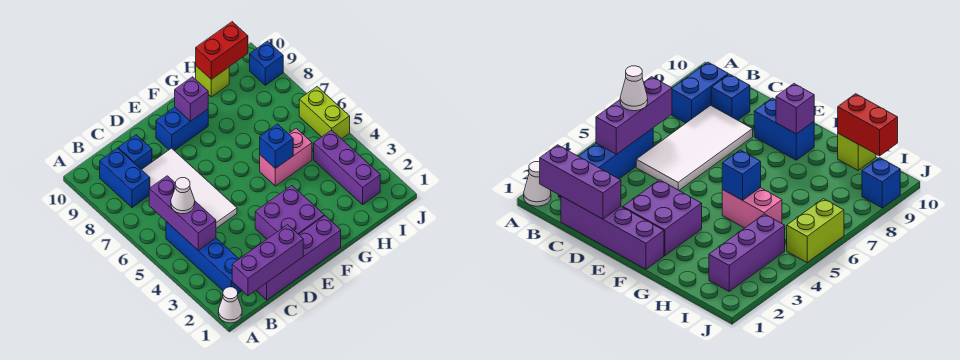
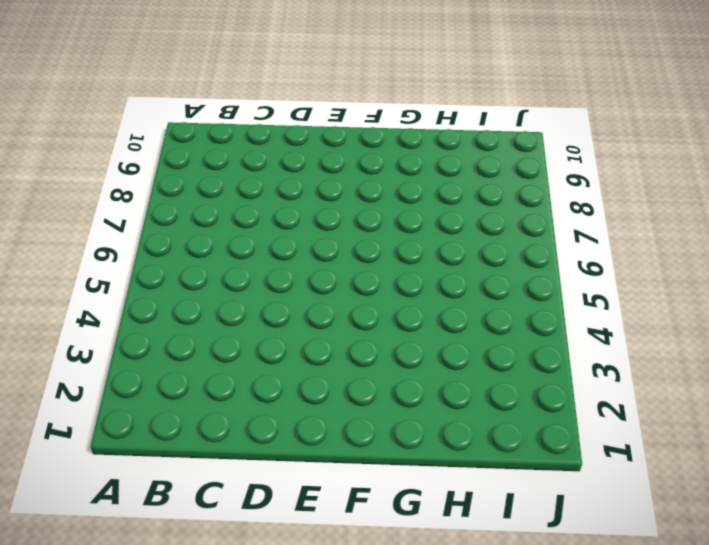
none -> white 1x1 cone [218,287,242,323]
none -> blue 1x4 brick [166,222,242,294]
none -> blue 1x2 brick [100,148,150,207]

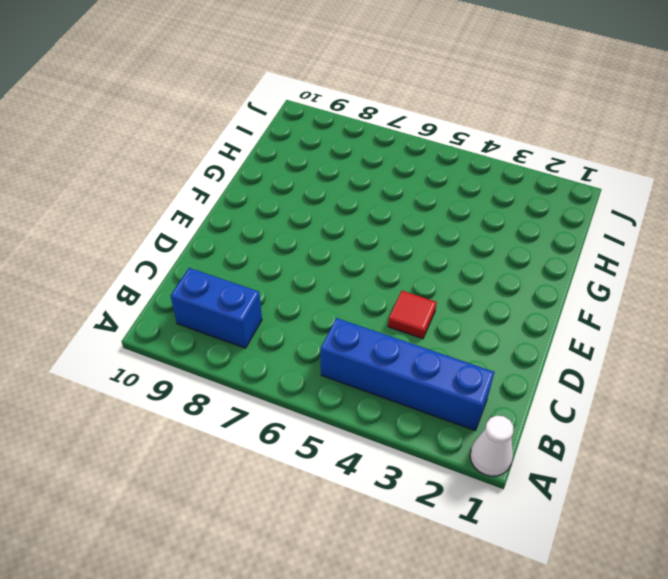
red 1x1 tile [388,291,437,339] -> none
none -> purple 1x4 brick [256,216,341,300]
none -> white 2x4 tile [142,148,237,228]
none -> blue 1x1 brick [118,135,152,170]

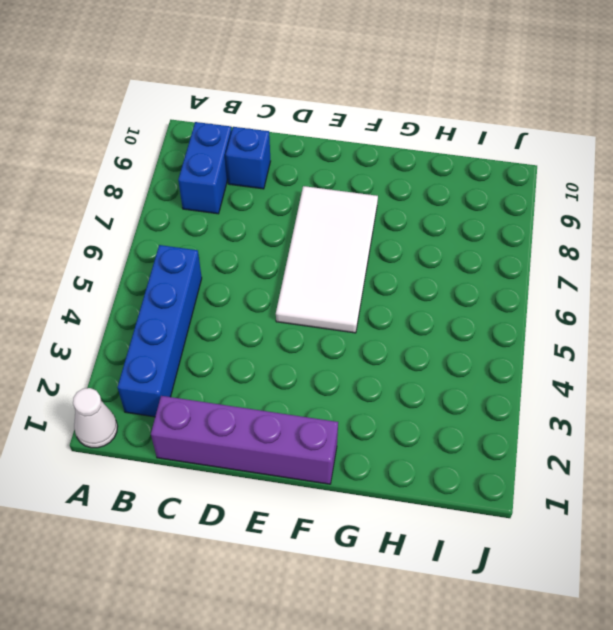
white 2x4 tile [276,186,378,333] -> white 2x4 tile moved to [142,148,237,228]
none -> purple 2x2 brick [255,186,324,239]
none -> blue 1x2 brick [156,107,208,150]
none -> pink 1x2 brick [260,128,312,186]

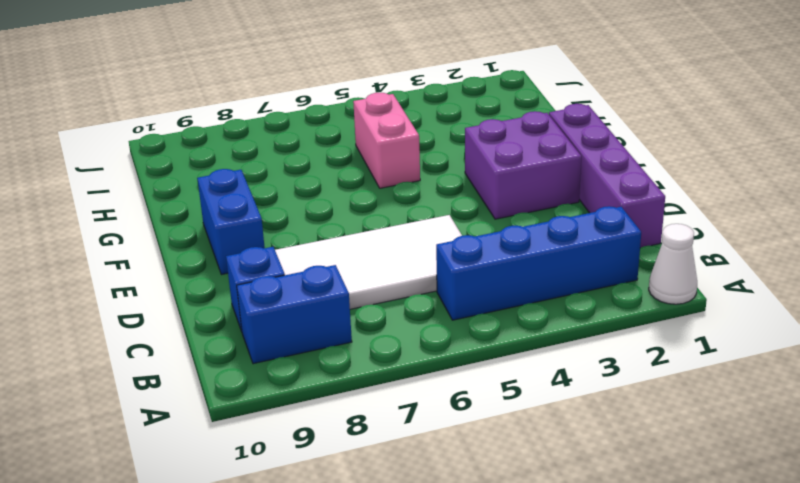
none -> lime 1x1 brick [196,66,229,97]
none -> purple 1x3 brick [314,130,380,204]
none -> lime 1x2 brick [299,87,350,139]

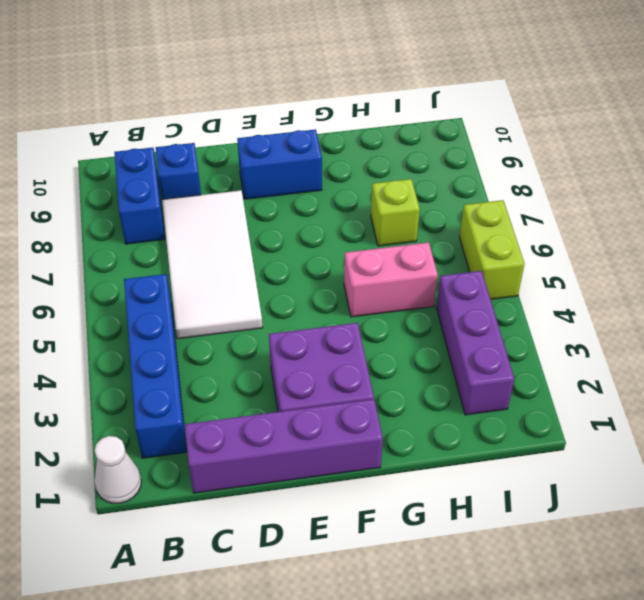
lime 1x1 brick [371,179,420,246] -> lime 1x1 brick moved to [196,66,229,97]
none -> blue 1x1 brick [250,41,283,85]
none -> purple 1x3 brick [232,225,303,296]
none -> purple 1x3 brick [149,176,216,250]

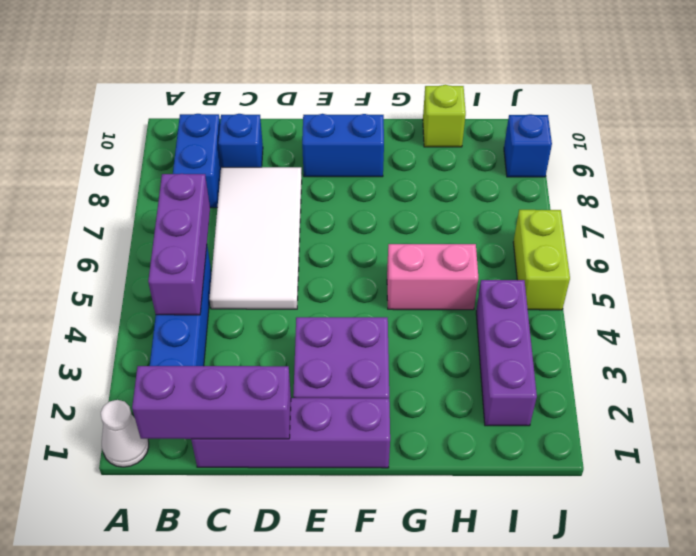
none -> purple 1x1 brick [175,77,208,121]
none -> blue 1x1 brick [260,124,293,169]
none -> red 1x2 brick [196,22,248,79]

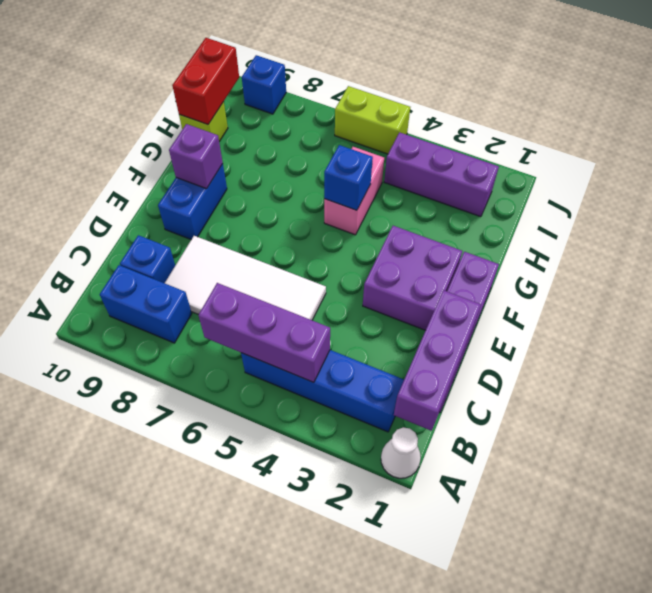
none -> white 1x1 cone [171,178,195,214]

